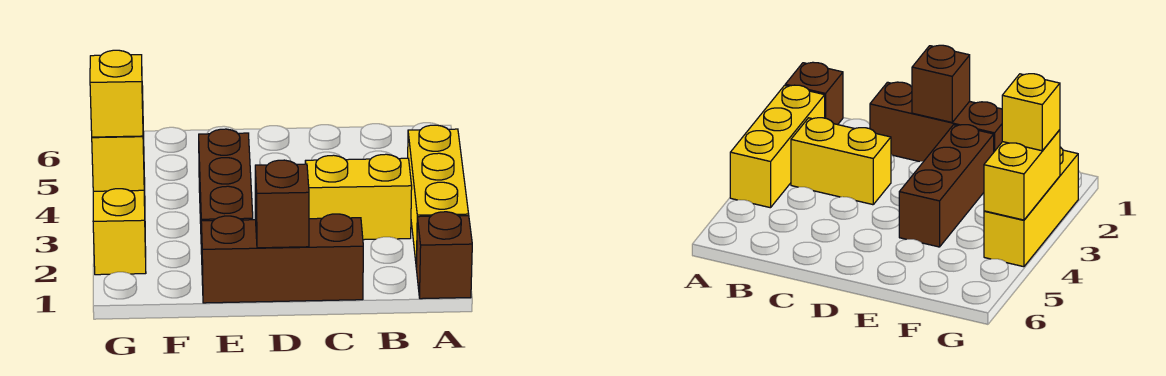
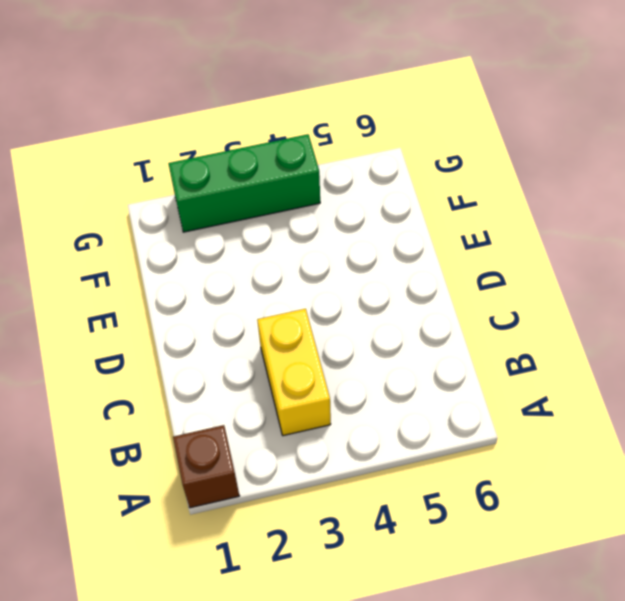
green 1x3 brick [168,134,320,232] -> yellow 1x3 brick [93,178,146,275]
none -> yellow 1x3 brick [408,125,469,268]
none -> brown 1x3 brick [201,214,363,303]

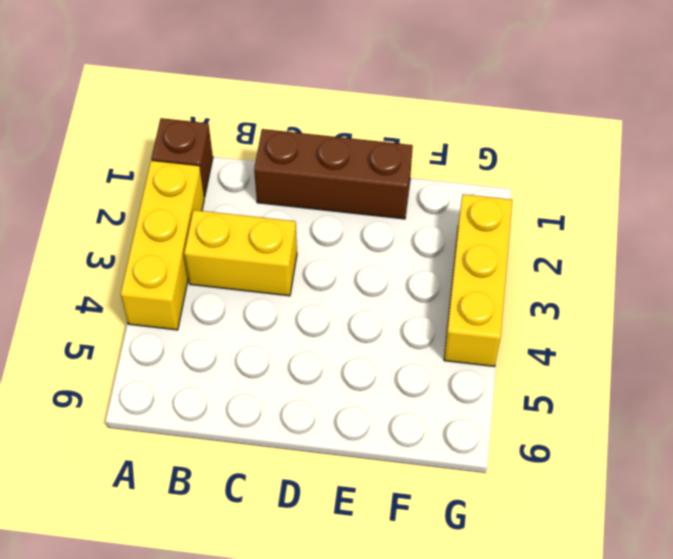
none -> brown 1x3 brick [199,129,253,254]
none -> brown 1x1 brick [255,160,309,248]

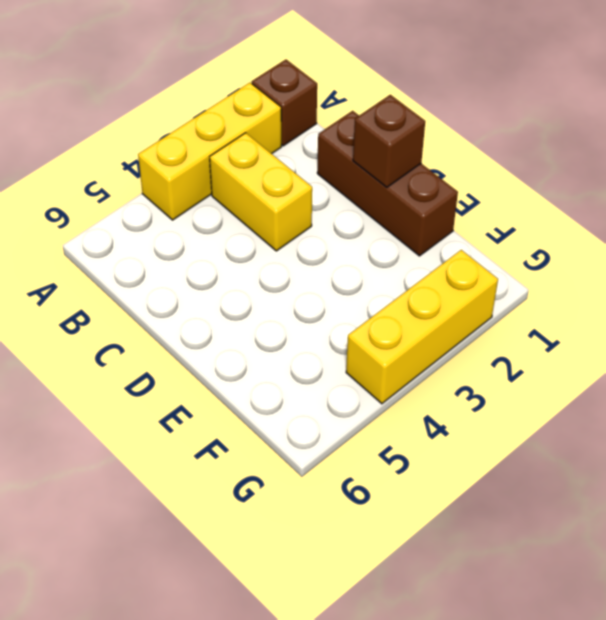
none -> brown 1x3 brick [199,129,253,254]
none -> yellow 1x2 brick [92,86,144,191]

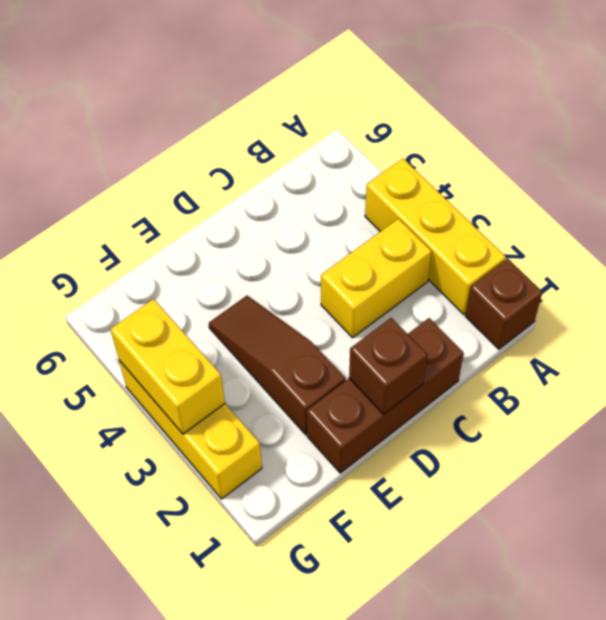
brown 1x3 slope [209,296,345,435] -> brown 1x3 brick [199,129,253,254]
none -> yellow 1x1 brick [90,50,143,137]

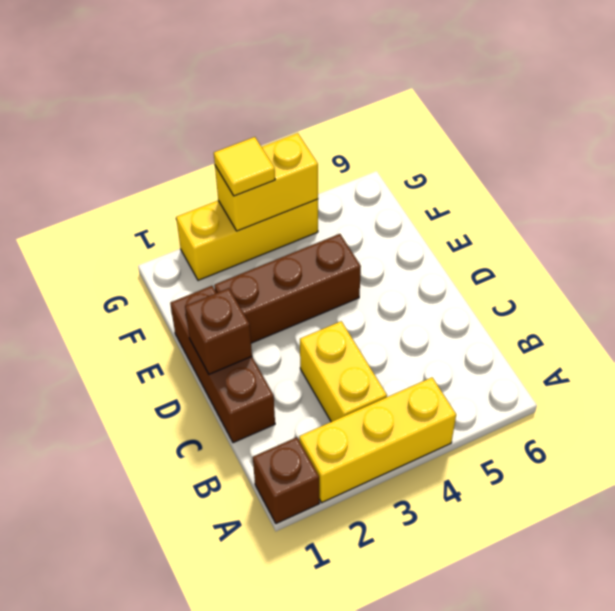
yellow 1x1 tile [214,137,275,196] -> yellow 1x1 brick [90,50,143,137]

